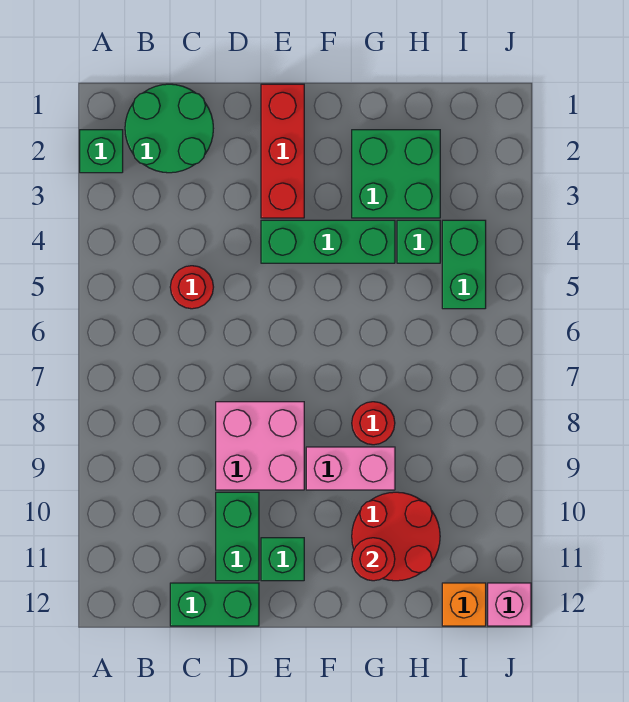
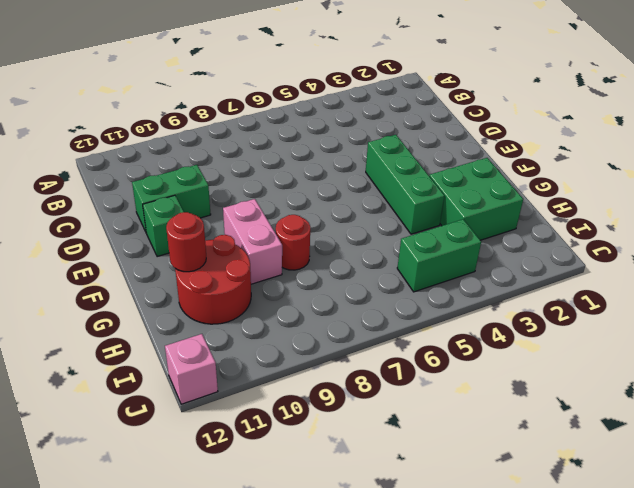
none -> green 1x1 brick [80,130,123,173]
none -> green 2x2 round brick [125,84,213,173]
none -> red 1x1 round brick [170,266,213,309]

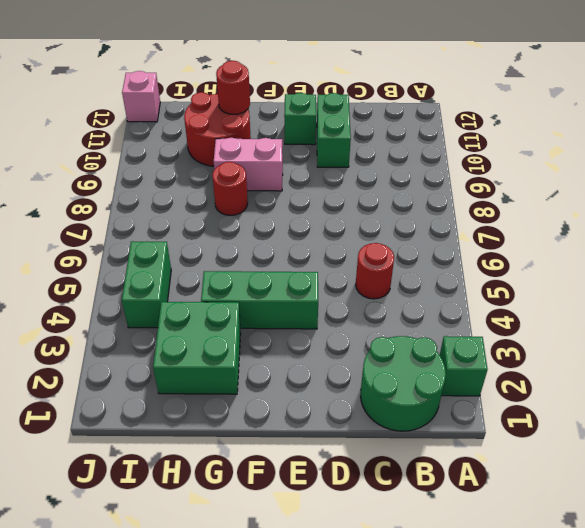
none -> green 1x2 brick [170,583,259,626]
none -> pink 2x2 brick [216,402,304,490]
none -> red 1x3 brick [261,84,304,218]

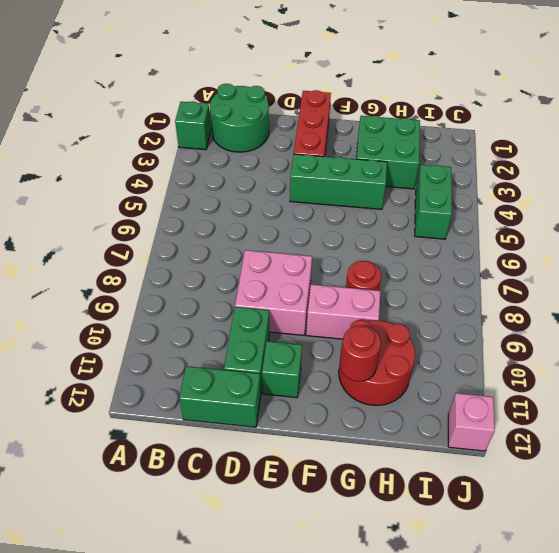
none -> red 1x1 round brick [170,266,213,309]
none -> green 1x1 brick [397,220,440,263]
none -> orange 1x1 brick [442,583,486,626]

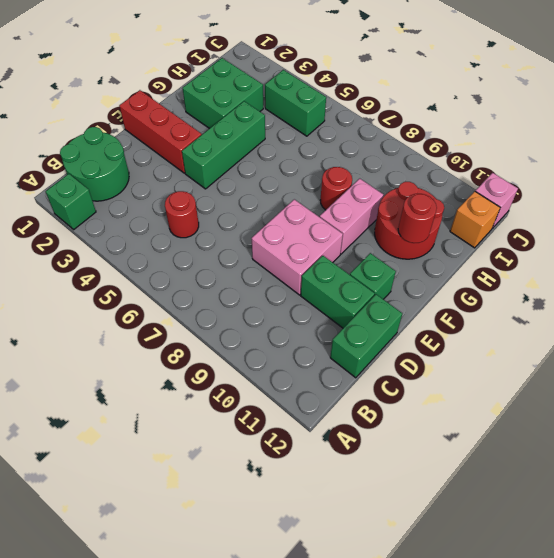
none -> green 1x1 brick [397,220,440,263]

